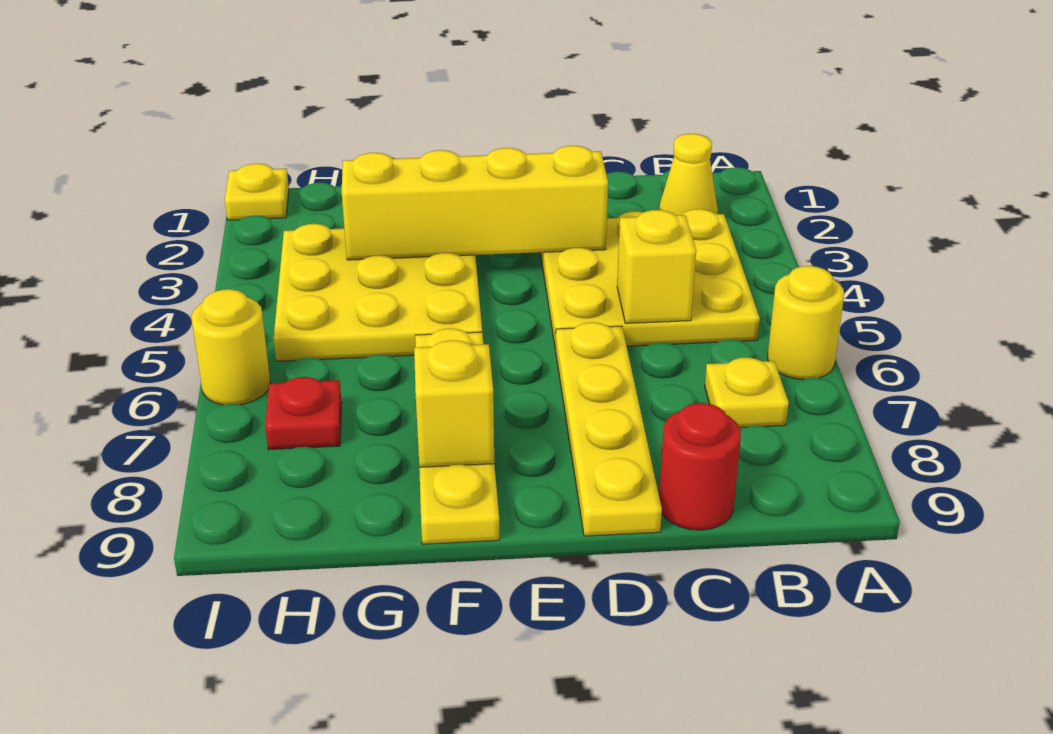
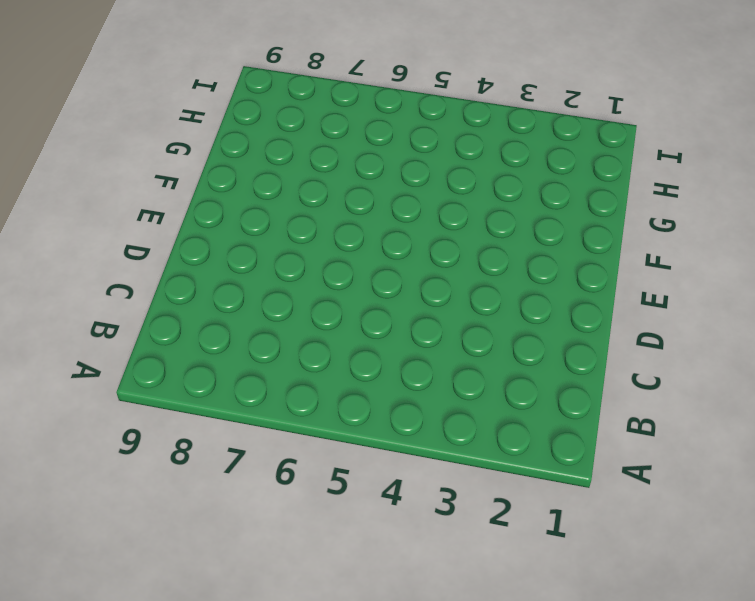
none -> yellow 1x1 round brick [768,266,844,380]
none -> yellow 1x1 cone [659,134,718,216]
none -> yellow 3x3 plate [540,209,760,349]

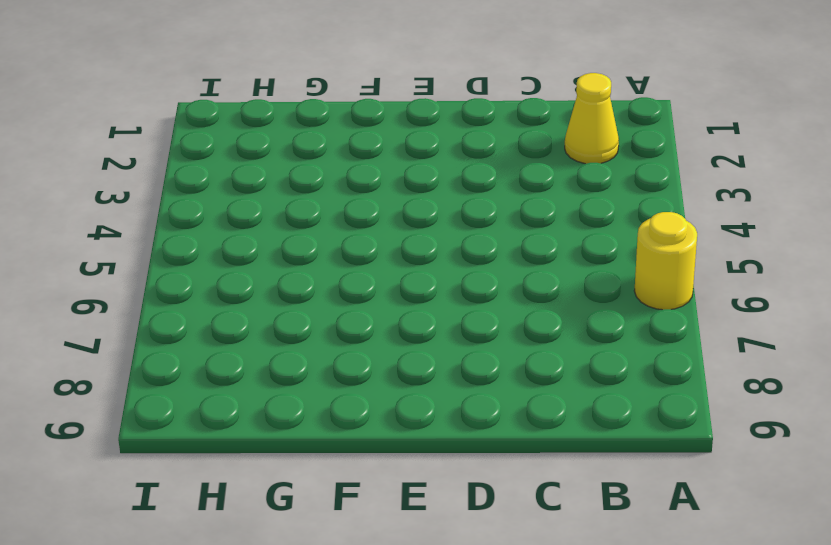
none -> yellow 3x3 plate [540,209,760,349]
none -> yellow 1x1 plate [705,358,789,428]
none -> red 1x1 round brick [659,403,741,530]

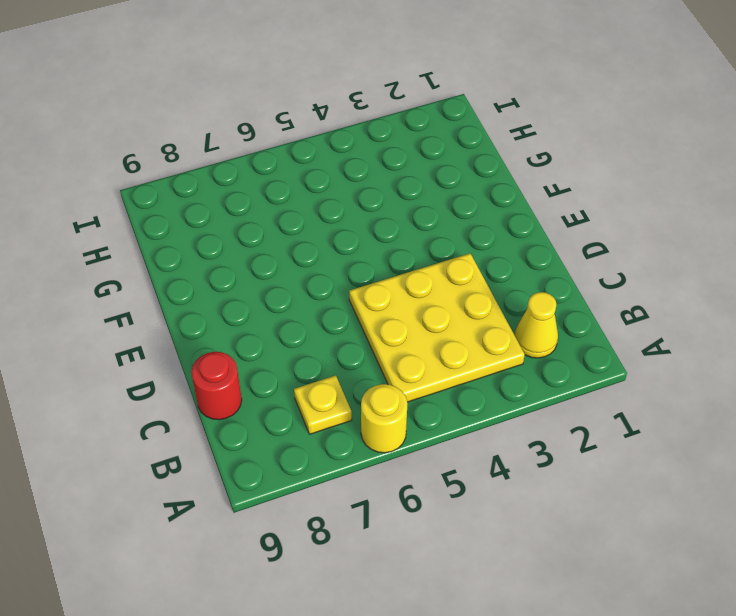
none -> yellow 1x4 plate [556,322,662,536]
none -> yellow 3x3 plate [274,224,482,361]
none -> yellow 1x4 plate [415,328,499,544]

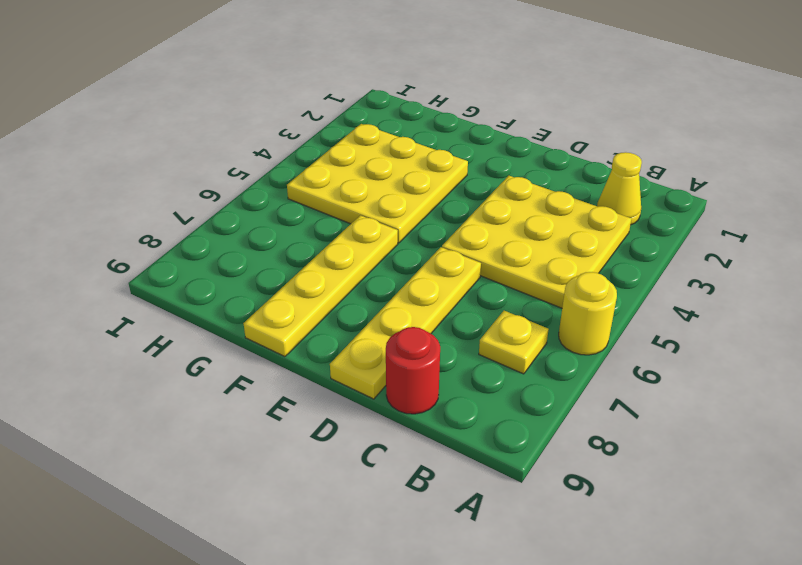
none -> red 1x1 plate [265,377,342,450]
none -> yellow 1x1 plate [225,164,289,220]
none -> yellow 1x1 round brick [191,289,270,405]

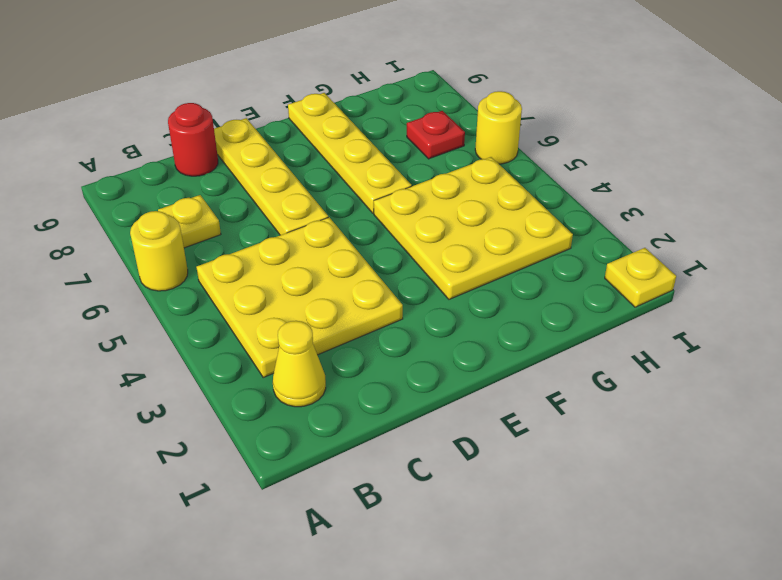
none -> yellow 1x1 brick [617,210,696,323]
none -> yellow 1x4 brick [342,146,608,260]
none -> yellow 1x1 brick [414,340,494,467]

